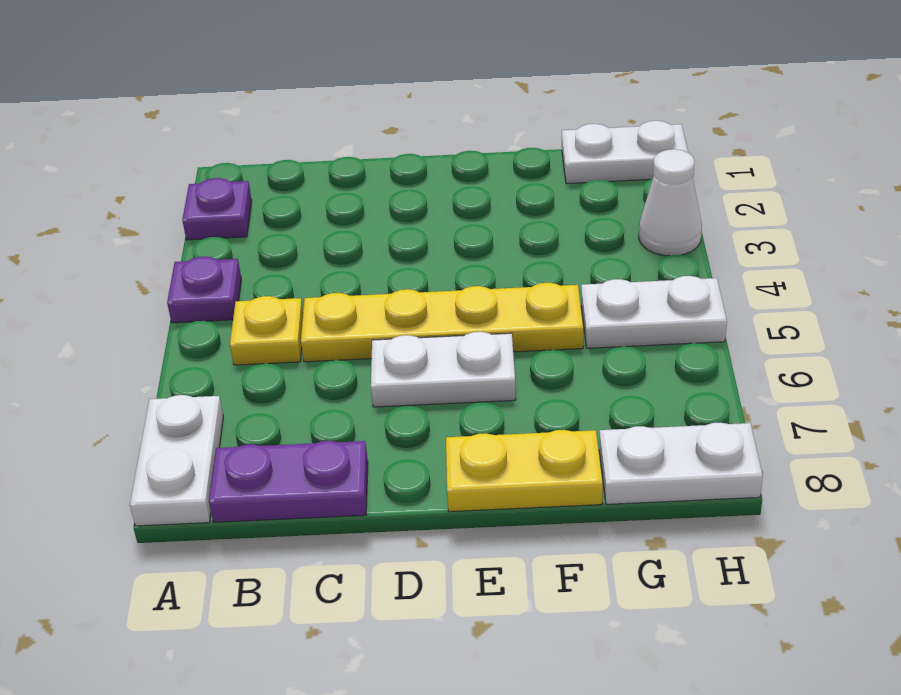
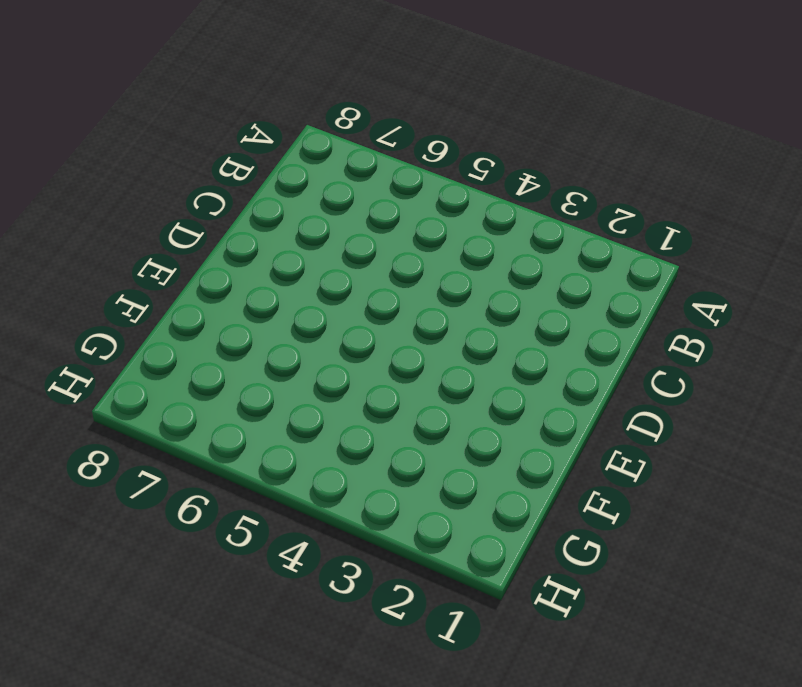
none -> purple 1x1 plate [182,178,252,240]
none -> purple 1x1 plate [167,256,241,323]
none -> white 1x2 plate [130,395,223,526]

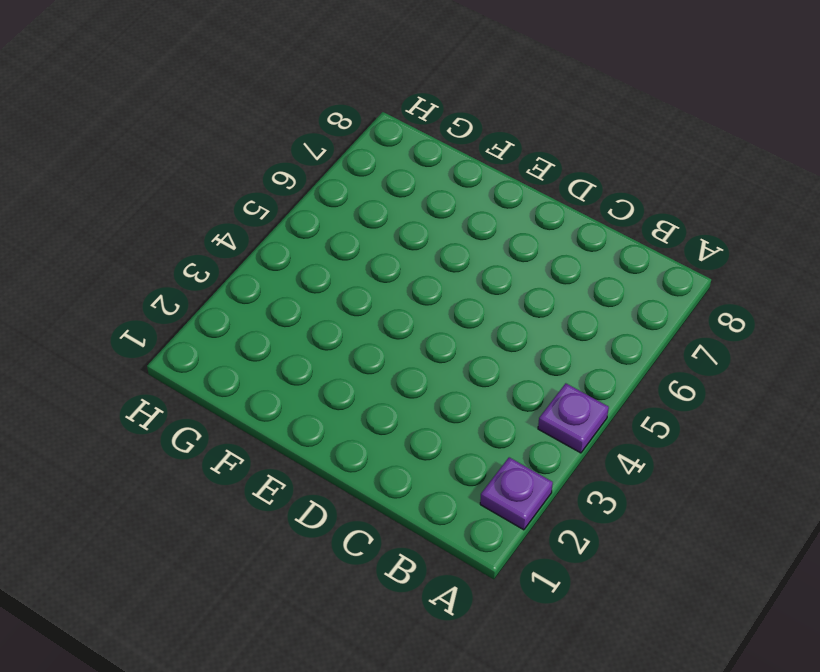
none -> white 1x2 plate [130,395,223,526]
none -> yellow 1x1 plate [230,296,303,365]
none -> purple 1x2 plate [209,441,368,522]

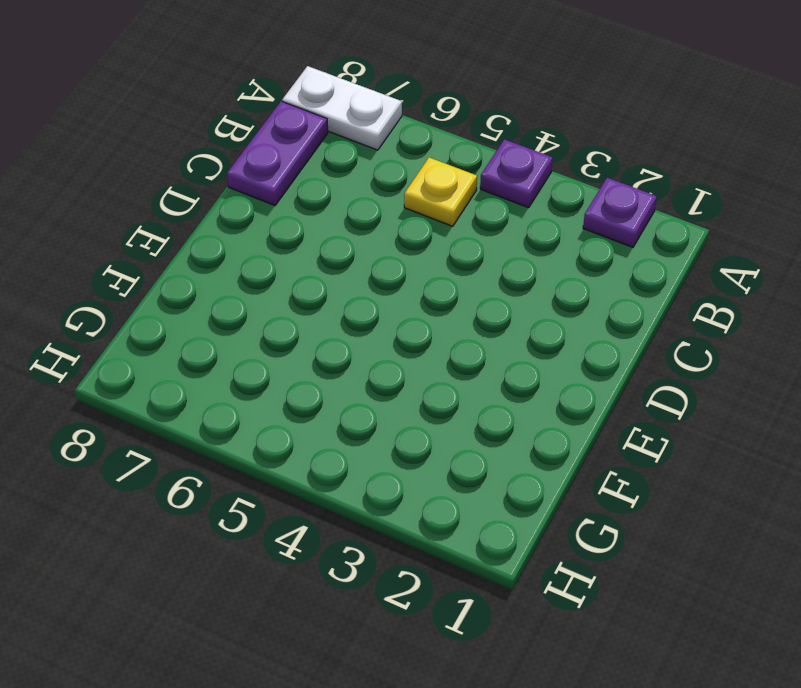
none -> yellow 1x4 plate [301,283,583,362]
none -> white 1x2 plate [371,332,516,407]
none -> yellow 1x2 plate [446,430,603,512]

